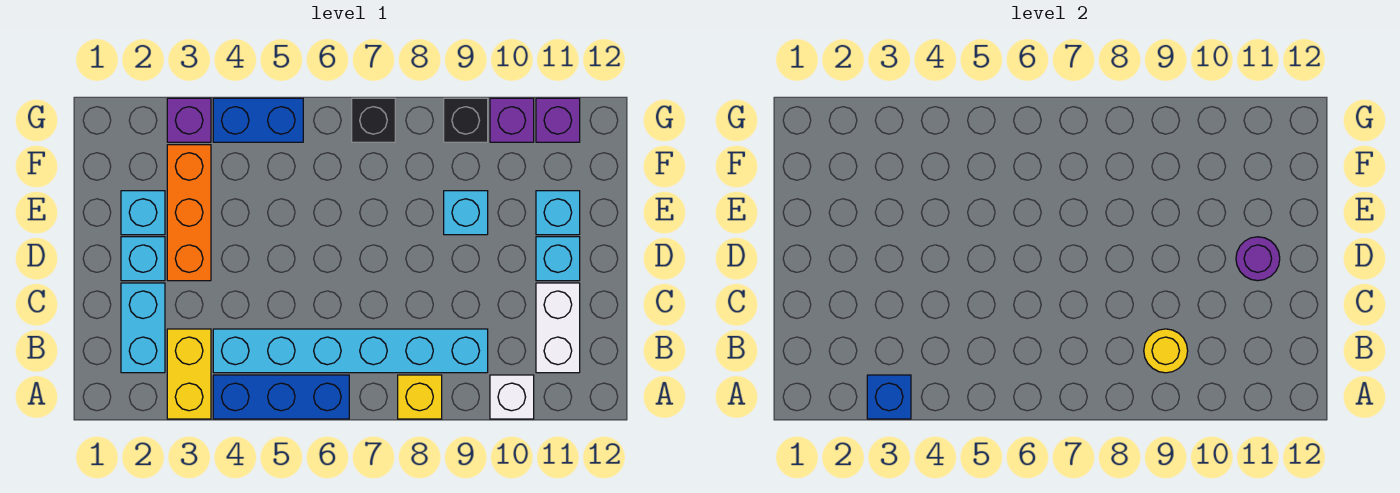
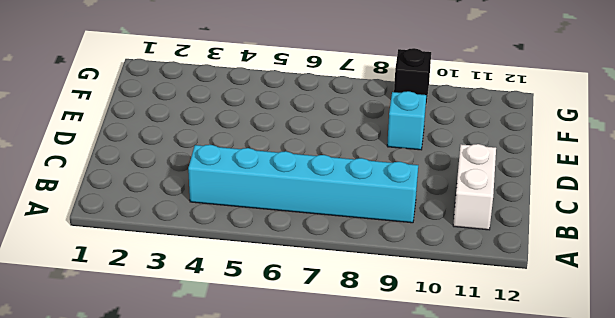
none -> yellow 1x2 brick [167,329,211,419]
none -> blue 1x3 brick [213,375,349,419]
none -> yellow 1x1 brick [398,375,442,419]

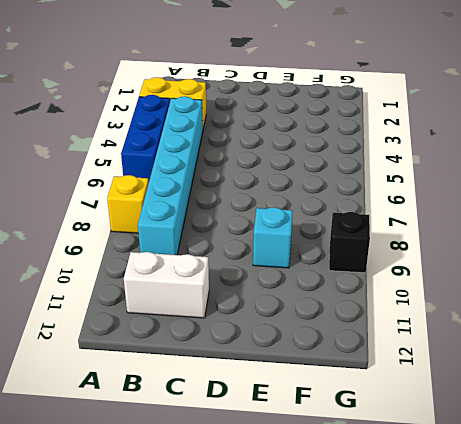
none -> white 1x1 brick [490,375,534,419]
none -> cyan 1x2 brick [121,283,165,373]
none -> cyan 1x1 brick [121,237,165,281]

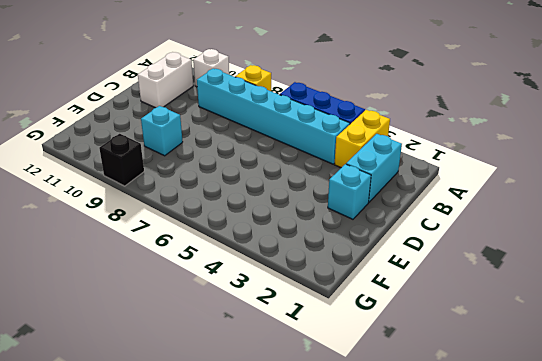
none -> orange 1x3 brick [167,145,211,281]
none -> cyan 1x1 brick [536,237,580,281]
none -> cyan 1x1 brick [121,191,165,235]

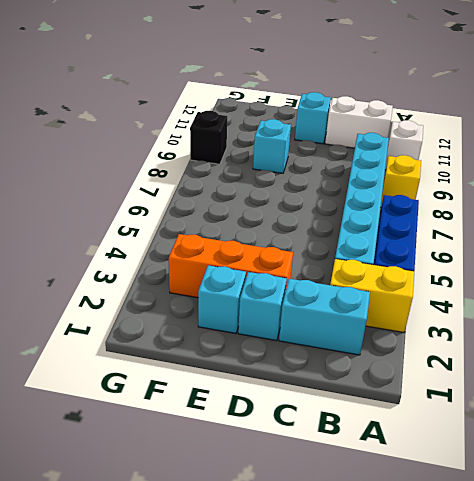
none -> cyan 1x1 brick [536,191,580,235]
none -> purple 1x1 brick [167,98,211,142]
none -> blue 1x2 brick [213,98,303,142]

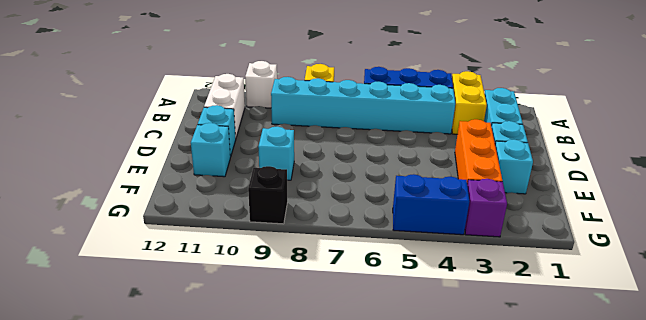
none -> black 1x1 brick [352,98,395,142]
none -> purple 1x1 brick [490,98,534,142]
none -> purple 1x1 brick [536,98,580,142]

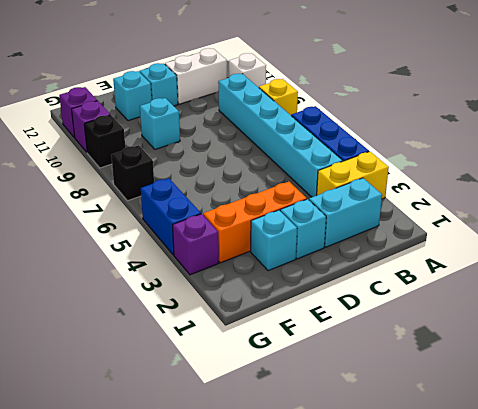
none -> blue 1x1 brick [867,375,911,419]
none -> yellow 1x1 round brick [1144,329,1188,373]
none -> purple 1x1 round brick [1236,237,1280,281]

